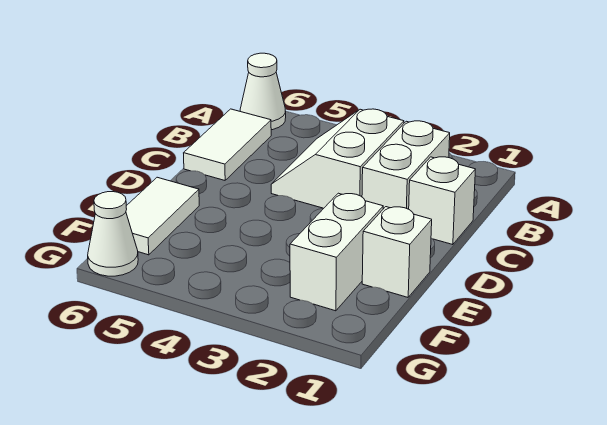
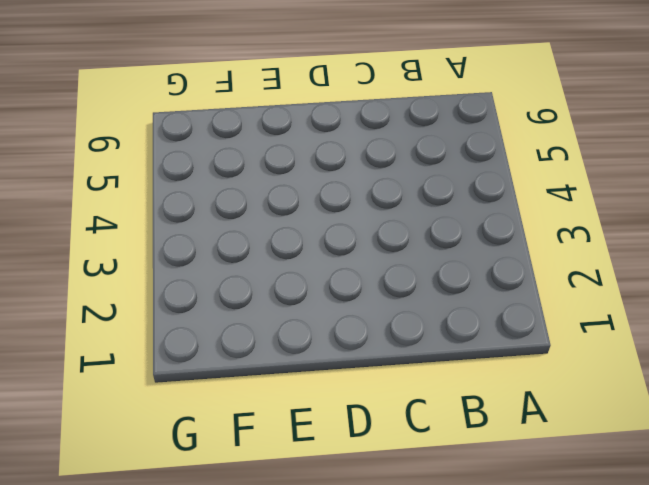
none -> white 1x1 cone [240,53,286,130]
none -> white 1x2 brick [362,121,450,209]

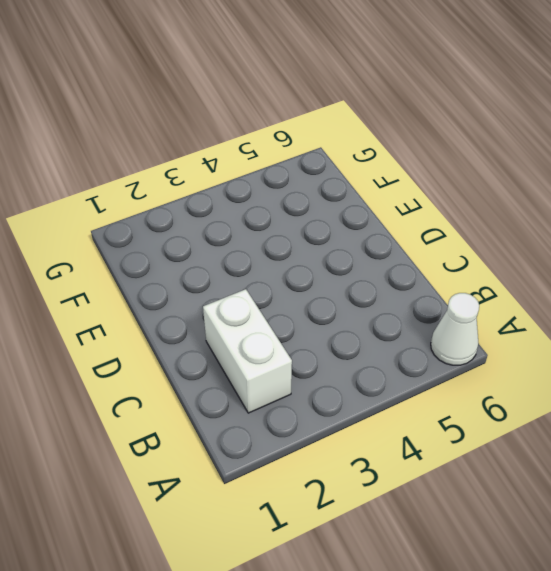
none -> white 2x2 slope [271,109,404,208]
none -> white 1x2 tile [184,109,271,180]

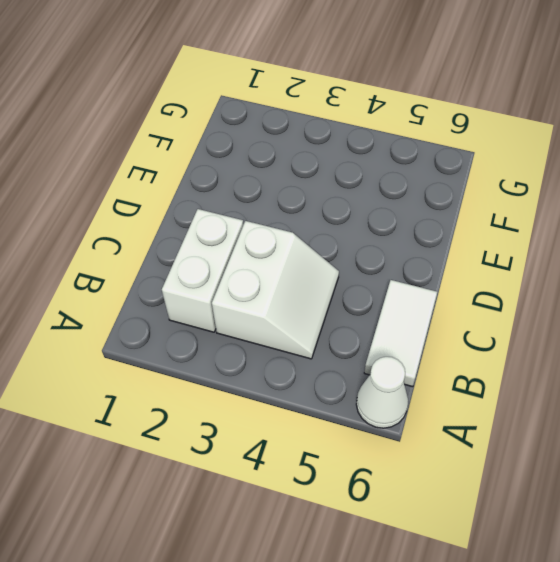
none -> white 1x1 brick [409,157,476,245]
none -> white 1x1 brick [362,207,432,297]

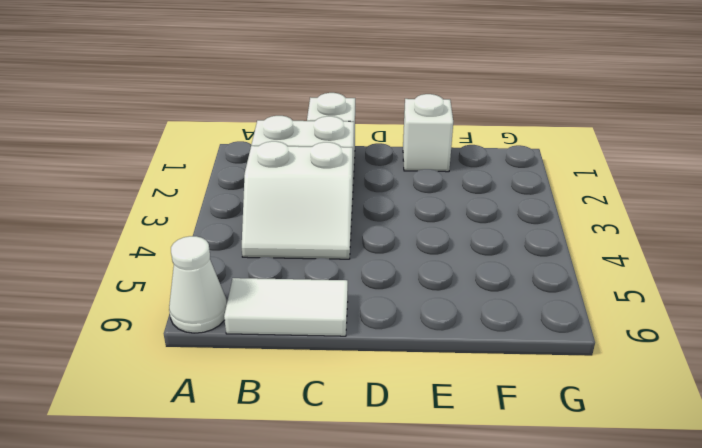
none -> white 1x2 brick [290,193,383,311]
none -> white 1x2 tile [126,177,199,255]

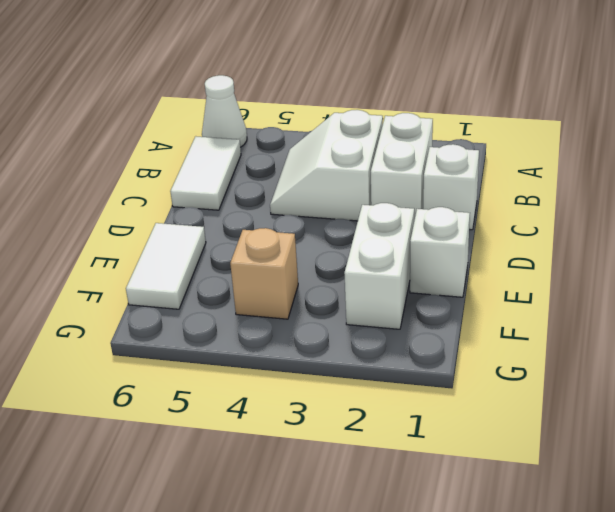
tan 1x1 brick [230,228,298,319] -> none
none -> white 1x1 cone [88,192,138,276]

